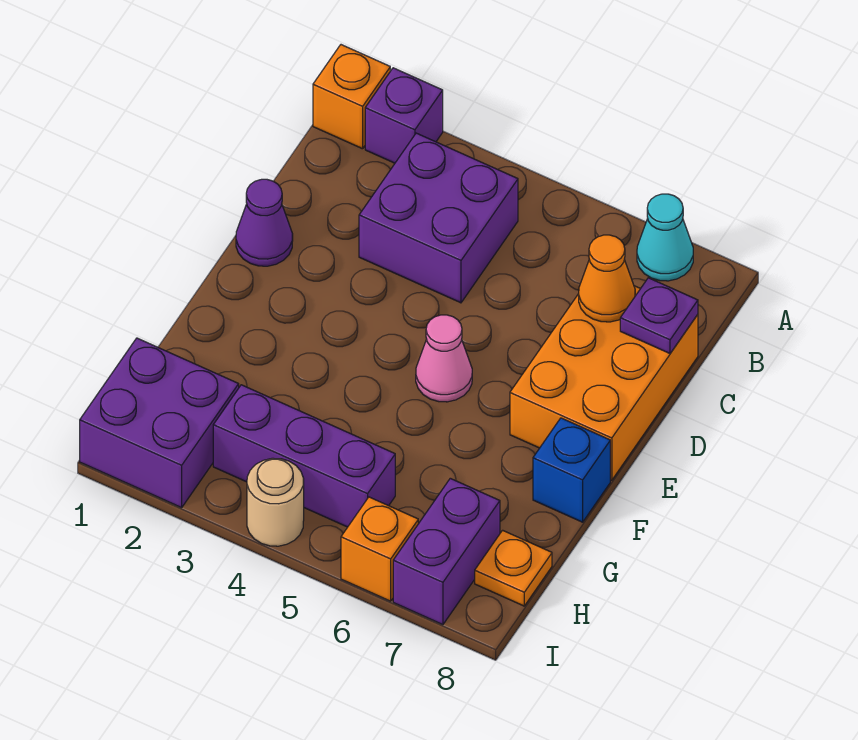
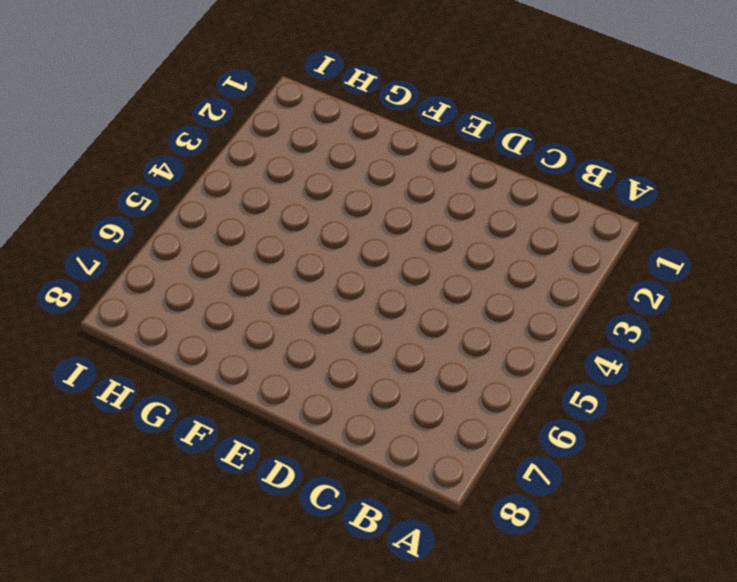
none -> orange 1x1 brick [313,45,390,149]
none -> purple 1x1 brick [365,68,443,163]
none -> cyan 1x1 cone [637,194,693,281]

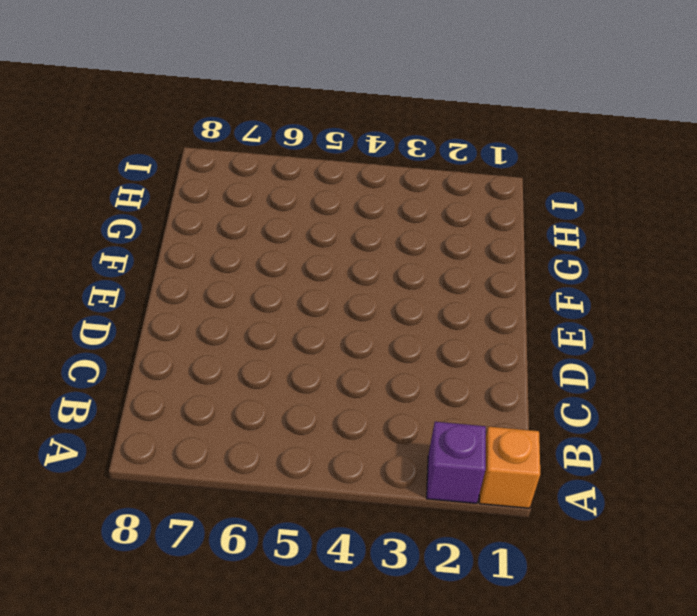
none -> cyan 1x1 cone [637,194,693,281]
none -> purple 2x2 brick [359,133,518,303]
none -> orange 2x3 brick [510,286,698,480]

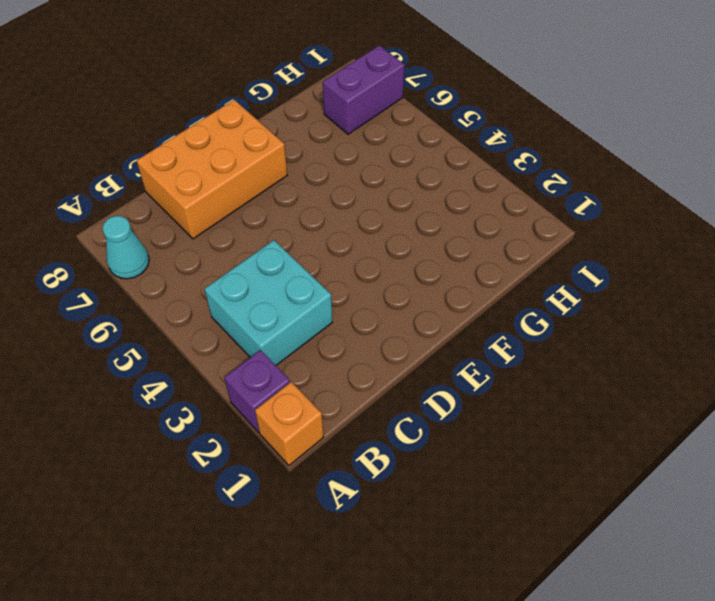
cyan 2x2 brick [204,240,332,365] -> purple 2x2 brick [359,133,518,303]
none -> purple 1x1 cone [236,179,293,266]
none -> pink 1x1 cone [416,315,472,402]
none -> blue 1x1 brick [533,418,610,522]

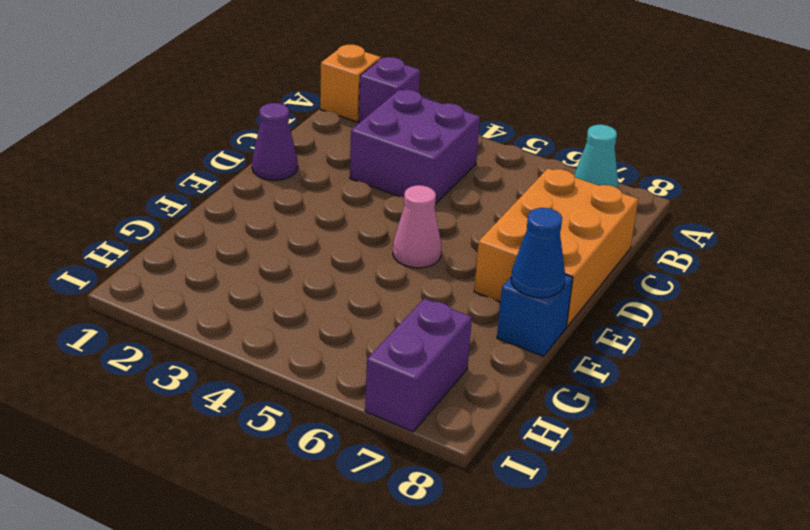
blue 1x1 cone [511,208,565,298] -> none
none -> purple 2x2 brick [80,338,239,508]
none -> purple 1x3 brick [213,385,395,527]
none -> orange 1x1 plate [475,530,552,606]

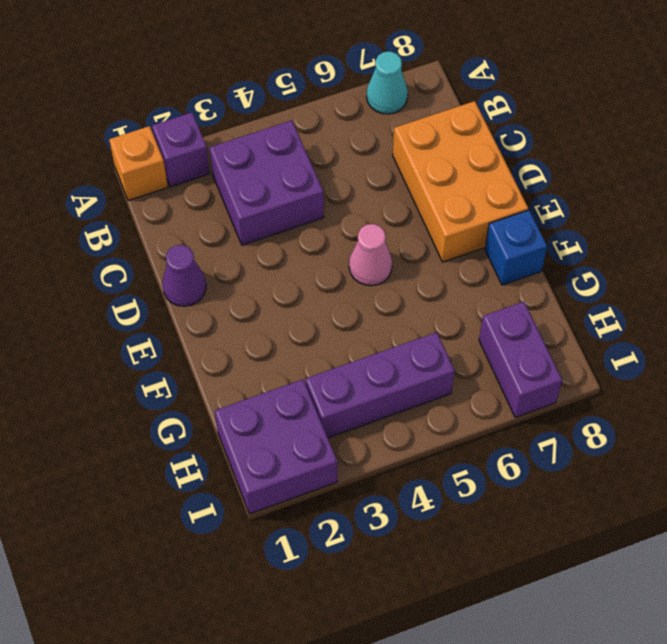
none -> orange 1x1 plate [475,530,552,606]
none -> tan 1x1 round brick [247,458,304,546]
none -> orange 1x1 brick [341,497,418,601]

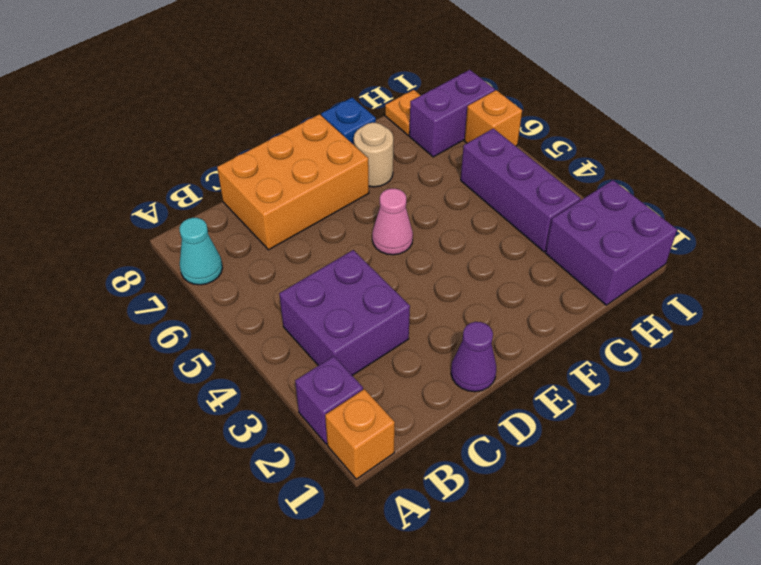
tan 1x1 round brick [354,123,393,187] -> tan 1x1 round brick moved to [247,458,304,546]
none -> orange 1x1 cone [579,235,635,322]
none -> purple 1x1 plate [620,278,698,353]

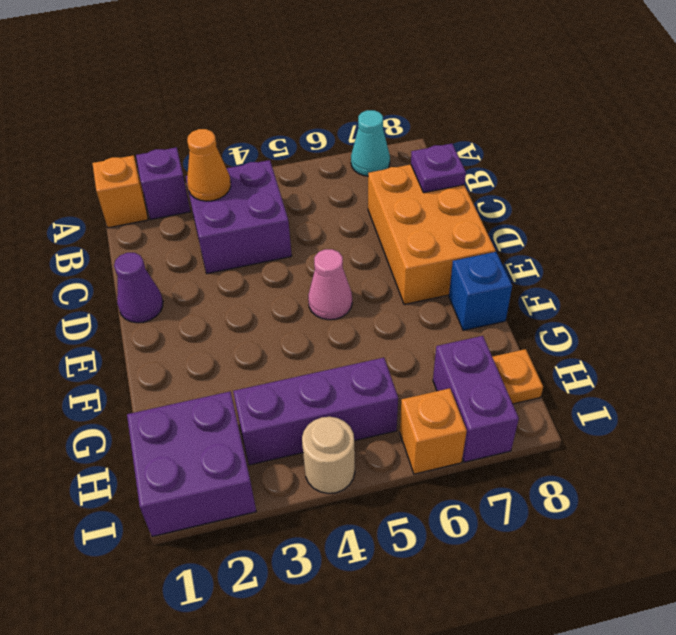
orange 1x1 cone [187,129,231,201] -> orange 1x1 cone moved to [579,235,635,322]

